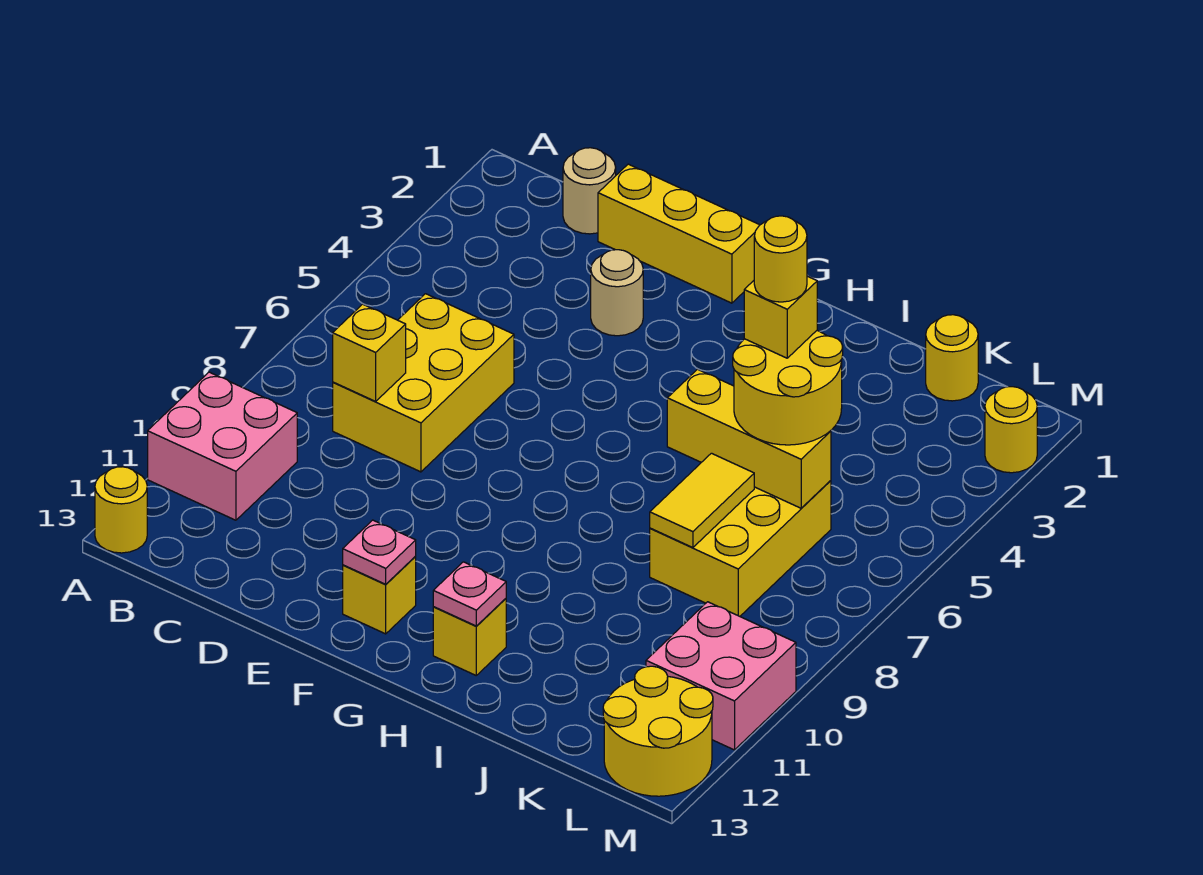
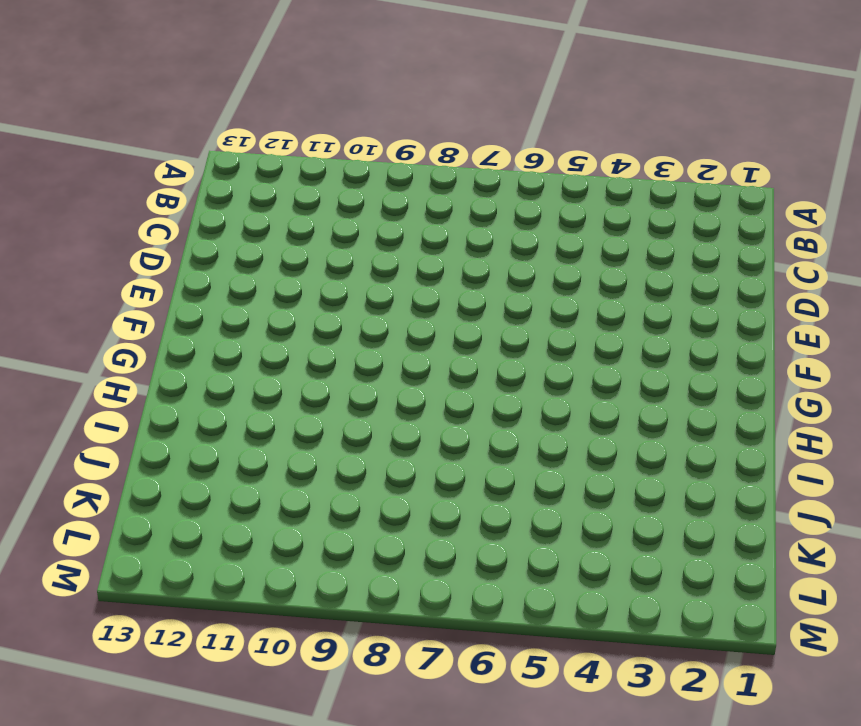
none -> pink 2x2 brick [148,372,297,520]
none -> yellow 1x1 round brick [95,467,147,553]
none -> tan 1x1 round brick [563,148,616,234]

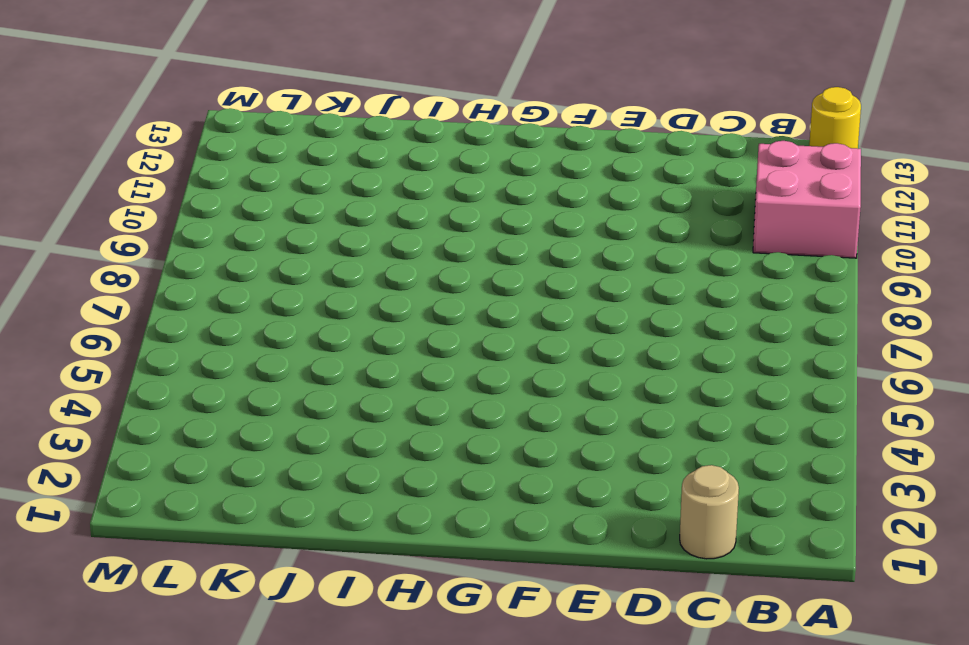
none -> yellow 2x3 brick [333,294,514,472]
none -> yellow 1x3 brick [598,164,759,303]
none -> tan 1x1 round brick [591,250,643,336]

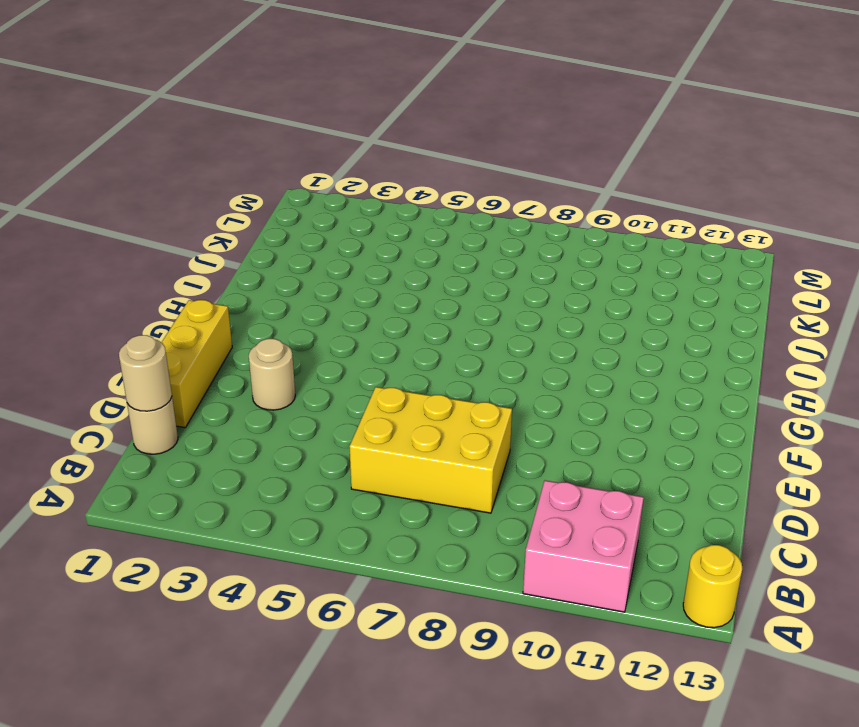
tan 1x1 round brick [119,335,172,411] -> none
none -> yellow 1x1 brick [343,557,416,634]
none -> yellow 1x1 brick [433,599,506,675]
none -> yellow 2x3 brick [650,481,831,616]

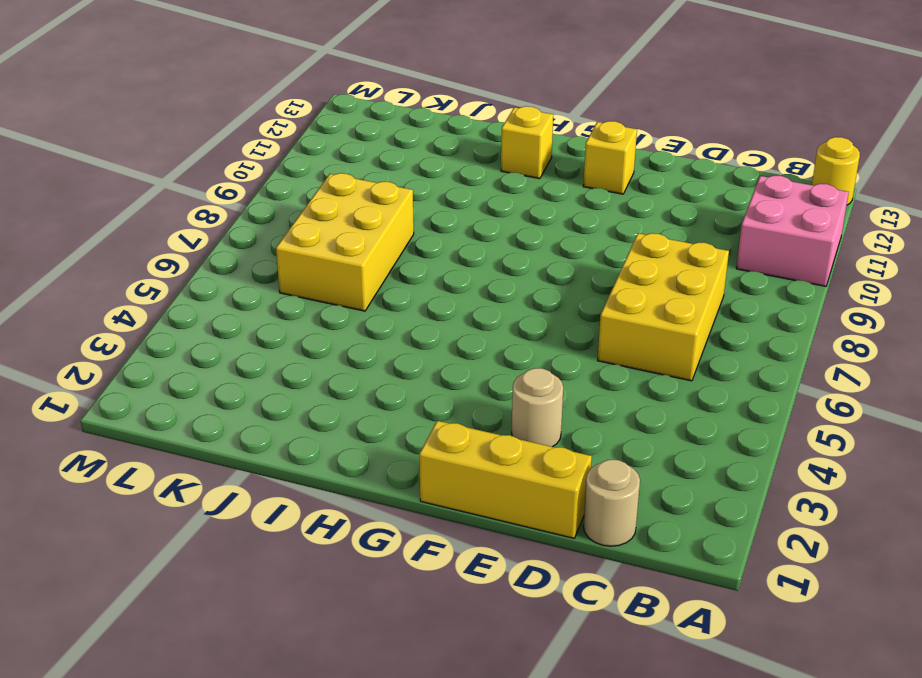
none -> yellow 1x1 round brick [926,315,978,401]
none -> pink 2x2 brick [646,602,796,750]
none -> yellow 2x2 round brick [603,666,713,796]

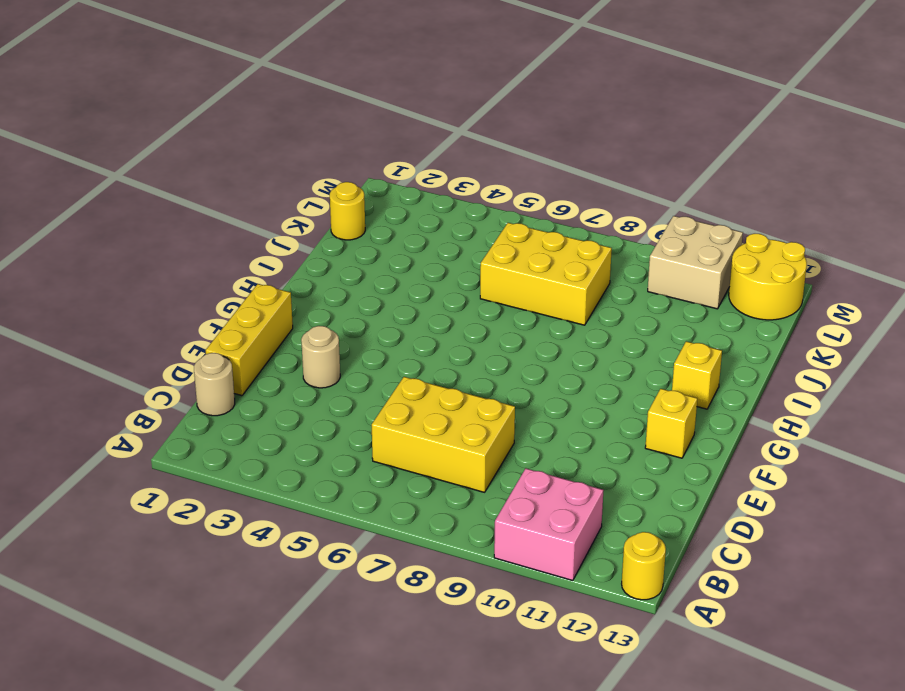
tan 2x2 brick [648,216,743,309] -> pink 2x2 brick [646,602,796,750]
none -> yellow 1x1 round brick [985,387,1037,473]
none -> yellow 1x1 brick [333,304,406,401]
none -> pink 1x1 plate [343,520,416,584]

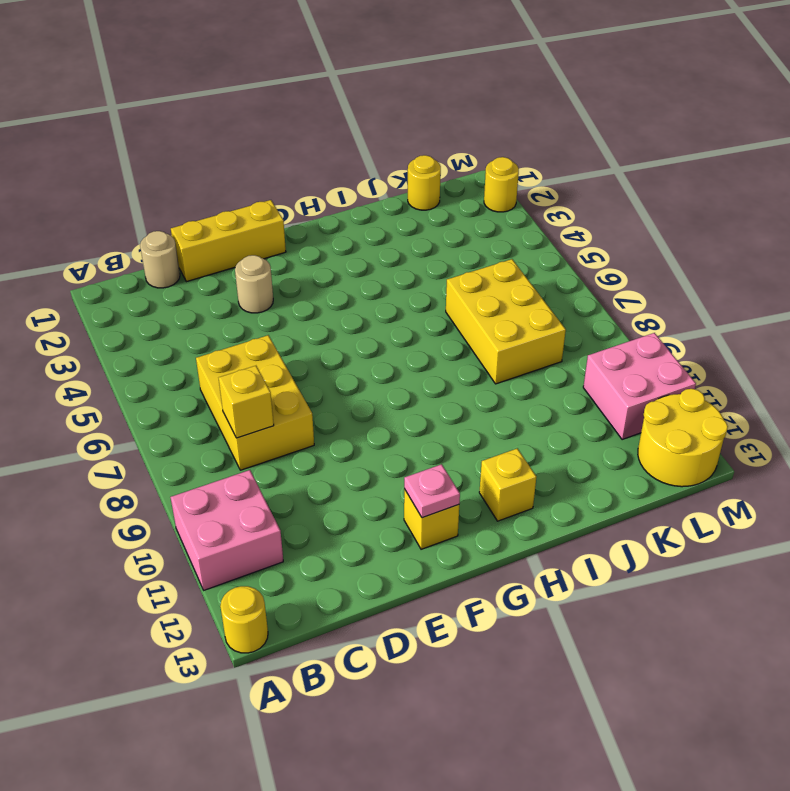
none -> pink 1x1 plate [433,562,506,626]
none -> yellow 1x3 brick [667,369,831,508]
none -> yellow 1x2 tile [650,453,754,548]

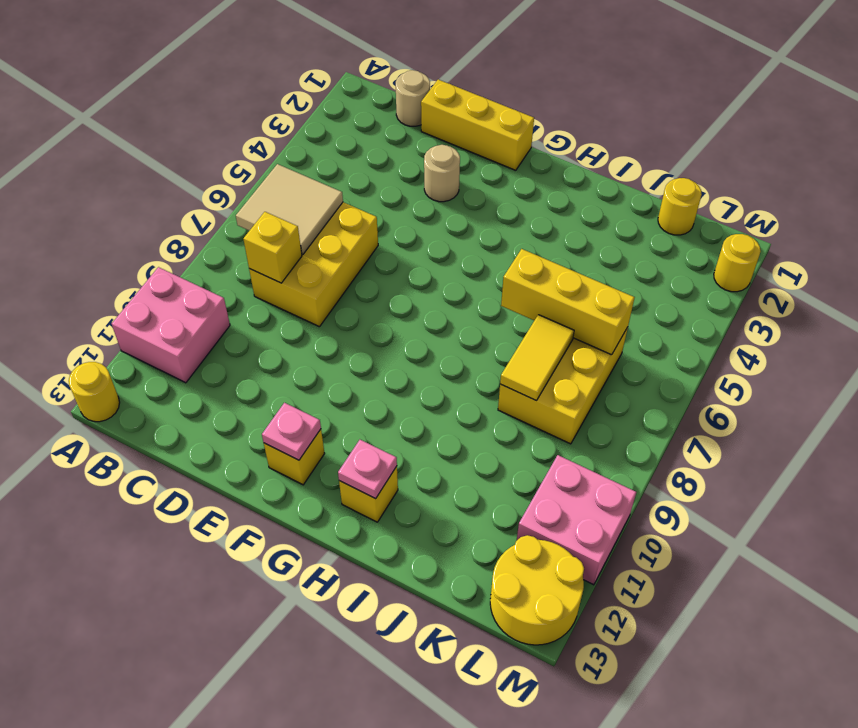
tan 2x2 tile [236,164,343,255] -> none
none -> yellow 2x2 round brick [733,331,843,445]
none -> yellow 1x1 brick [744,276,817,358]
none -> yellow 1x1 round brick [754,216,807,302]

